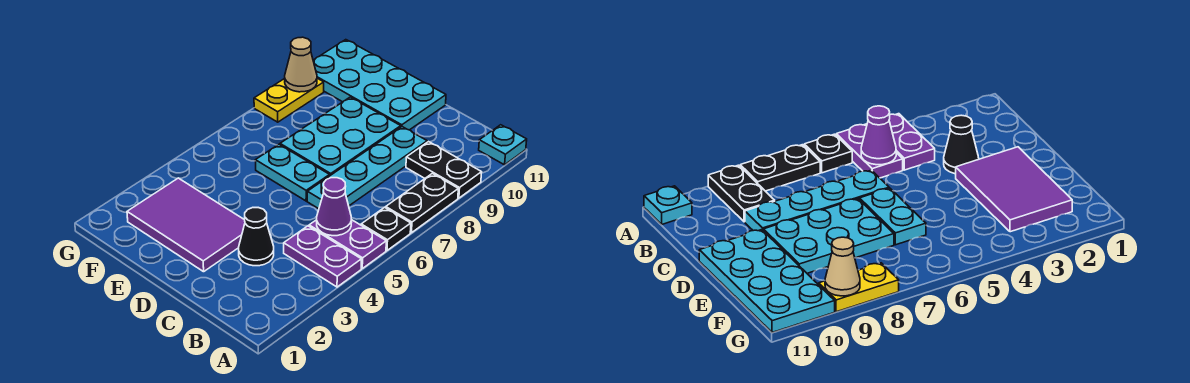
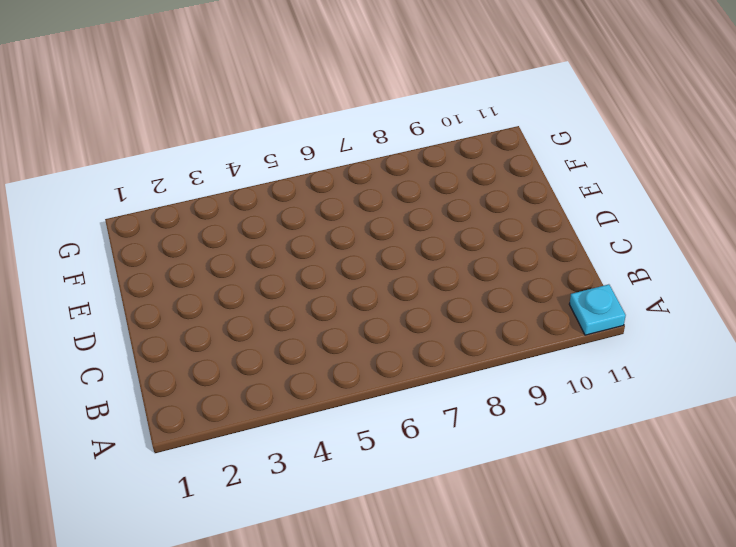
none -> purple 1x2 plate [284,226,361,287]
none -> purple 1x2 plate [309,220,386,268]
none -> black 1x1 plate [361,207,411,250]

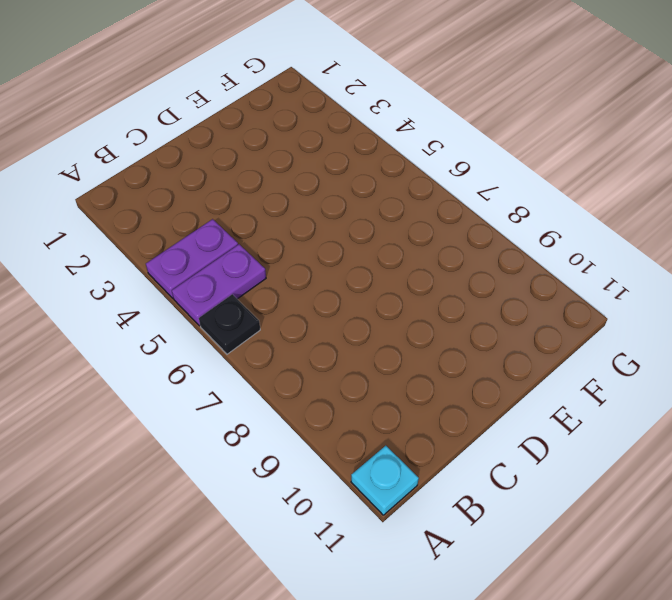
none -> black 1x2 plate [386,173,458,233]
none -> black 1x2 plate [406,142,482,198]
none -> black 1x1 cone [239,208,274,266]

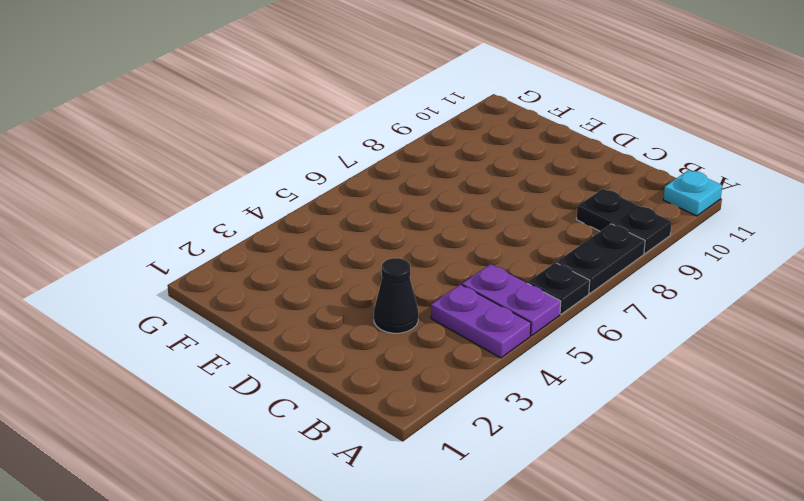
none -> cyan 1x4 plate [307,127,427,209]
none -> purple 2x3 tile [127,178,245,272]
none -> cyan 1x2 plate [255,144,330,201]

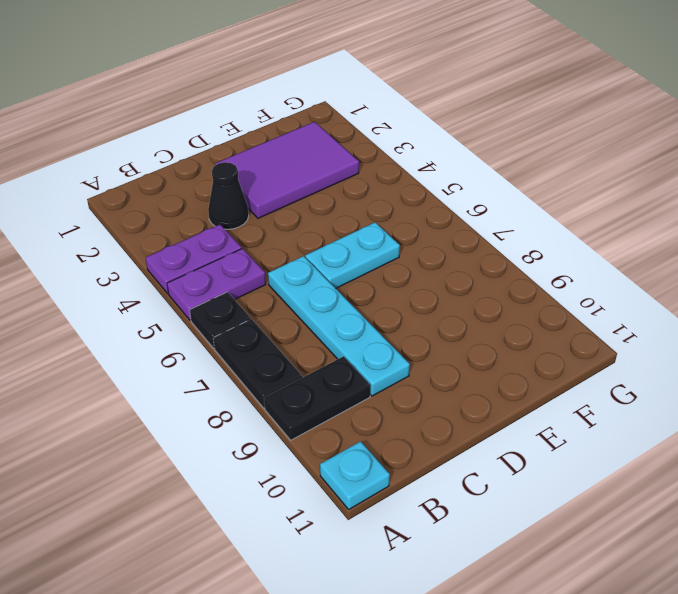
none -> cyan 2x3 plate [280,97,401,175]
none -> cyan 2x4 plate [313,40,446,130]
none -> yellow 1x2 plate [254,78,324,122]

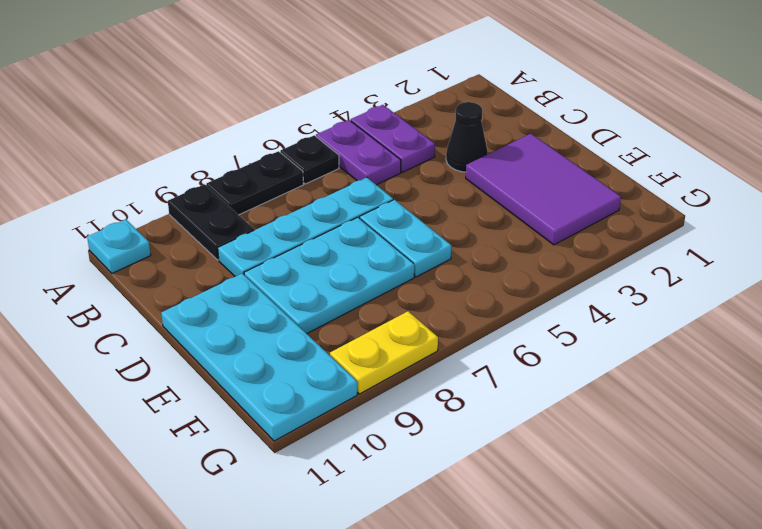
none -> purple 1x1 cone [317,178,352,236]
none -> tan 1x1 cone [285,37,317,92]

